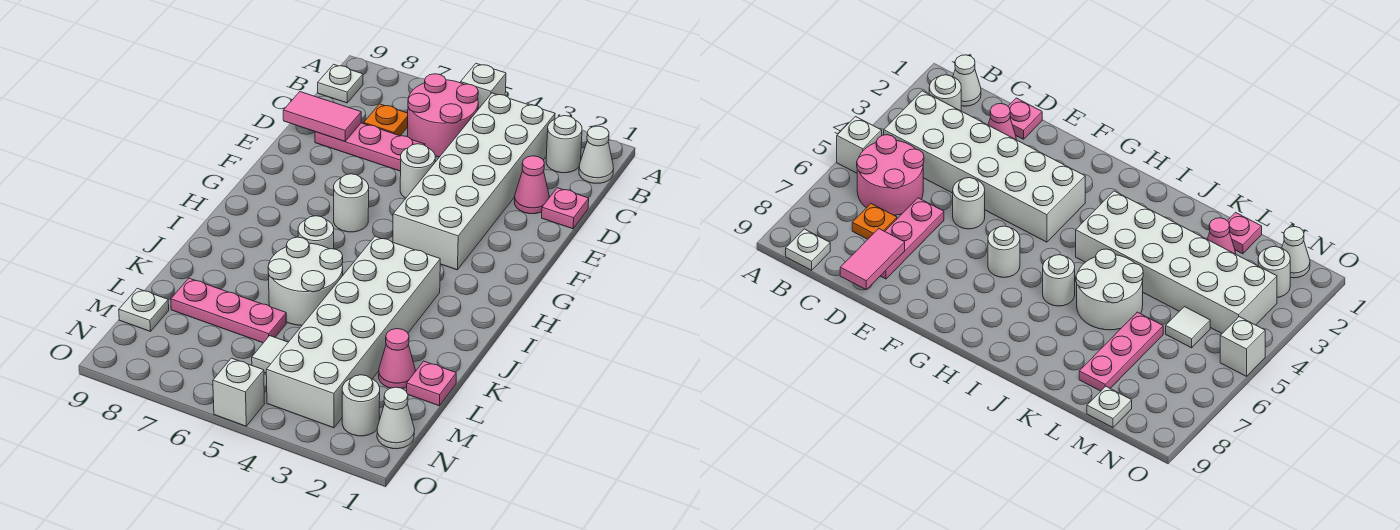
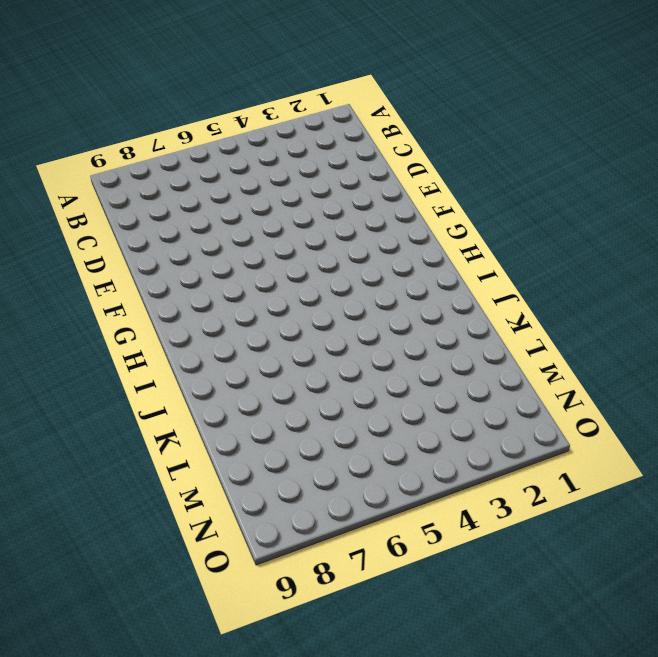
none -> white 1x1 brick [460,64,506,109]
none -> white 1x1 cone [579,126,614,183]
none -> white 1x1 round brick [546,116,582,173]

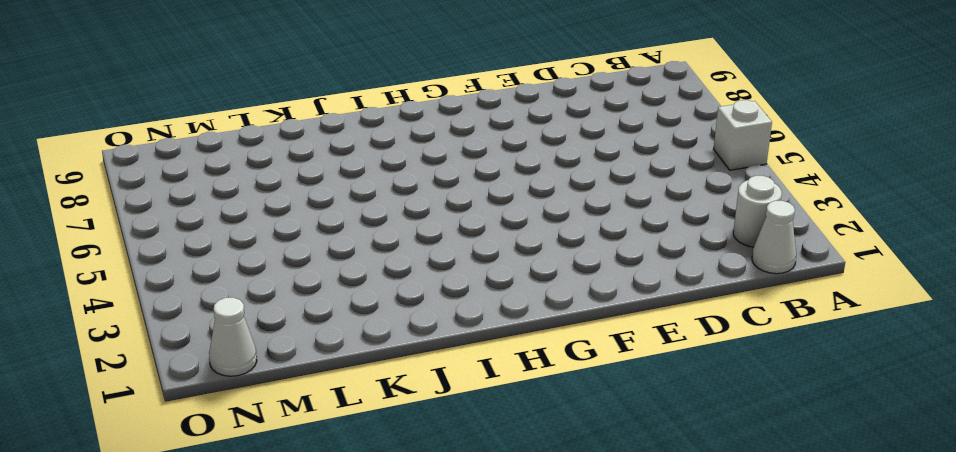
none -> white 2x6 brick [393,93,555,270]
none -> pink 2x2 round brick [408,74,478,157]
none -> white 1x1 plate [318,64,363,103]

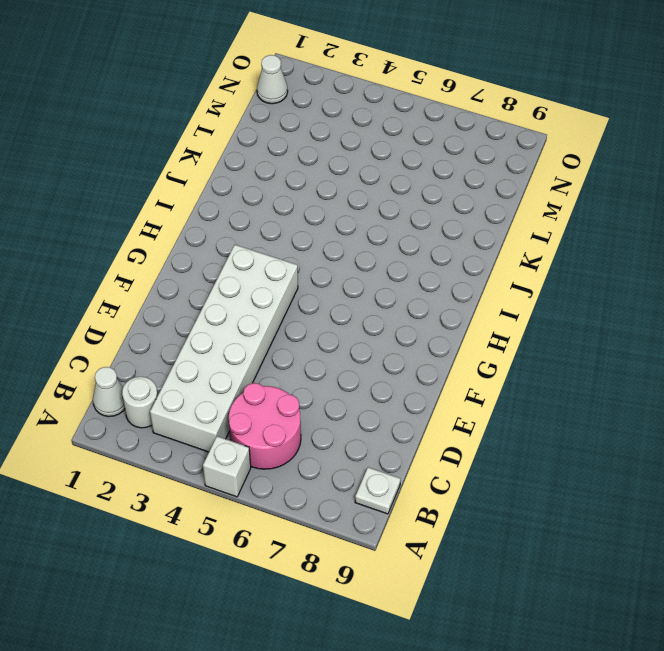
none -> orange 1x1 plate [364,104,408,136]
none -> pink 1x1 plate [542,188,589,229]
none -> pink 1x1 cone [515,156,549,214]

